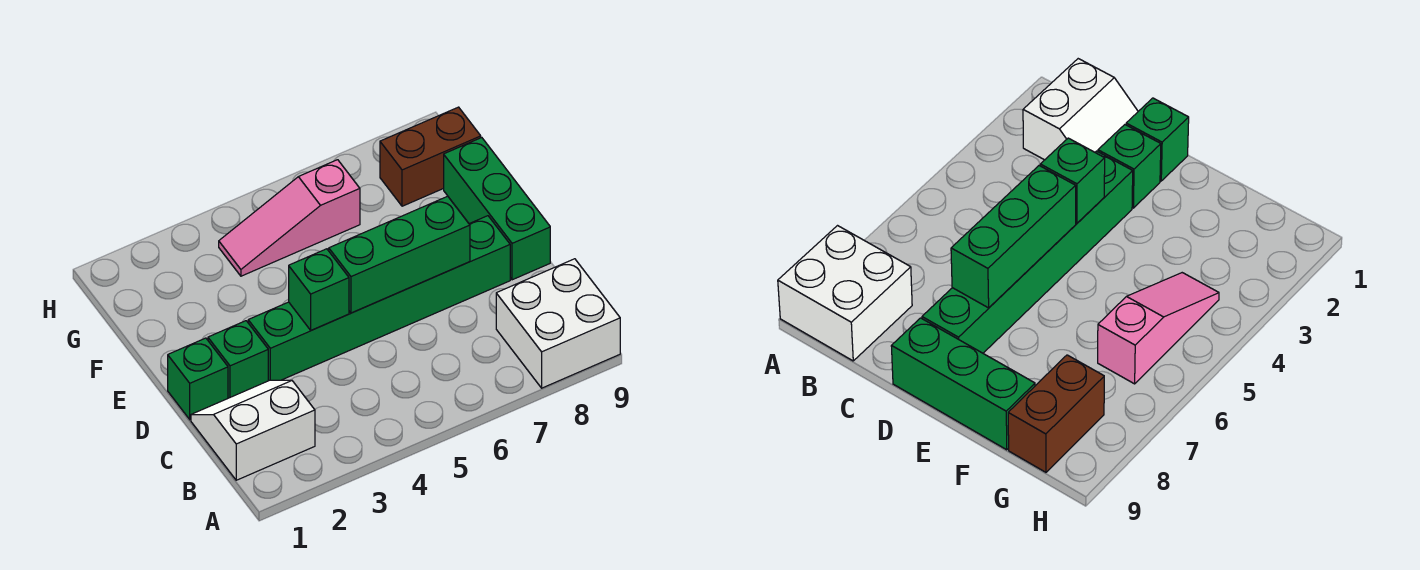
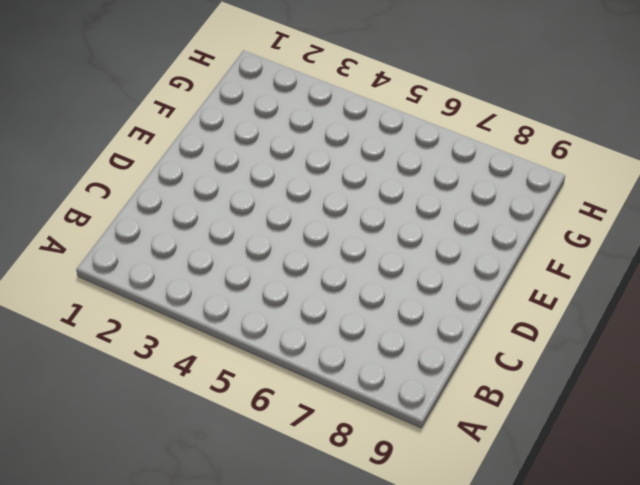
none -> white 2x2 brick [496,259,620,388]
none -> white 2x2 slope [191,380,315,480]

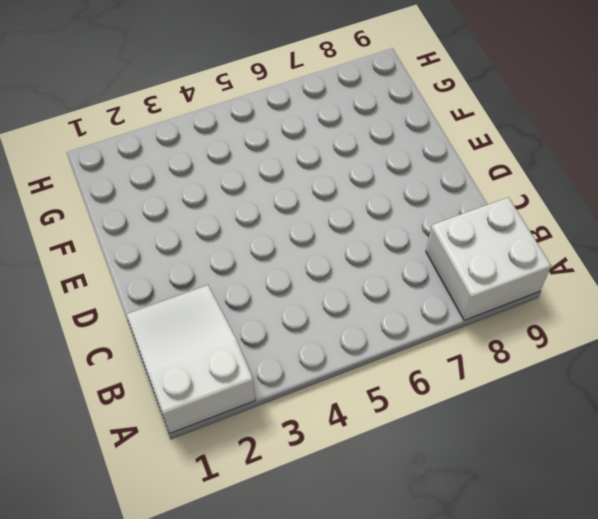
white 2x3 slope [126,285,255,433] -> white 2x2 slope [191,380,315,480]
none -> green 1x1 brick [168,338,228,420]
none -> green 1x1 brick [208,321,268,398]

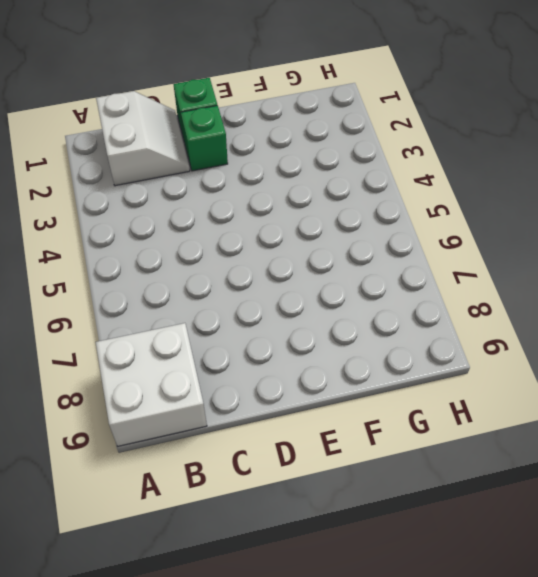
none -> green 1x6 brick [248,216,510,381]
none -> green 1x3 brick [444,138,550,280]

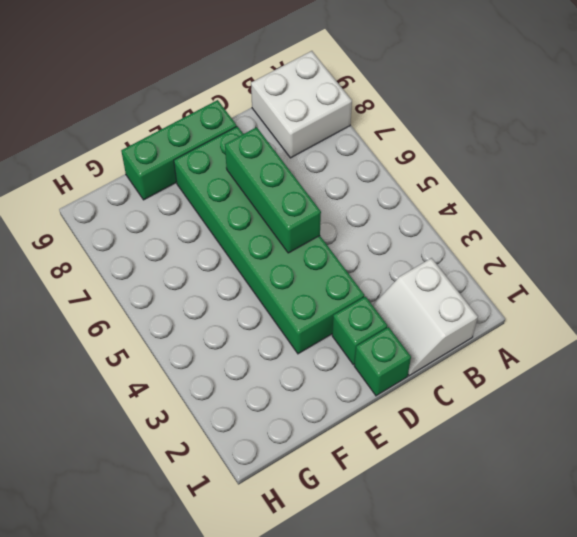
green 2x6 brick [174,126,364,354] -> green 1x6 brick [248,216,510,381]
none -> pink 1x3 slope [219,160,360,276]
none -> brown 1x2 brick [380,107,481,206]

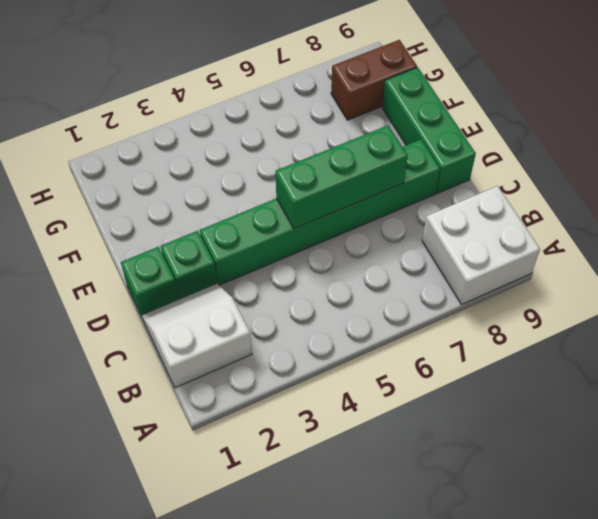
none -> pink 1x3 slope [219,160,360,276]
none -> green 1x1 brick [289,249,349,330]

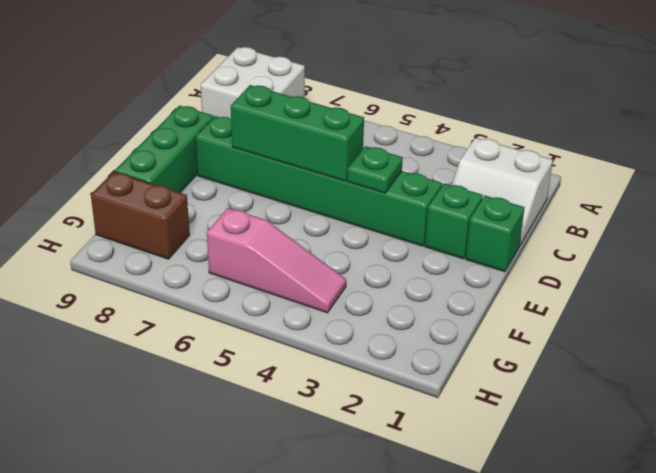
green 1x1 plate [347,146,403,193] -> green 1x1 brick [289,249,349,330]

